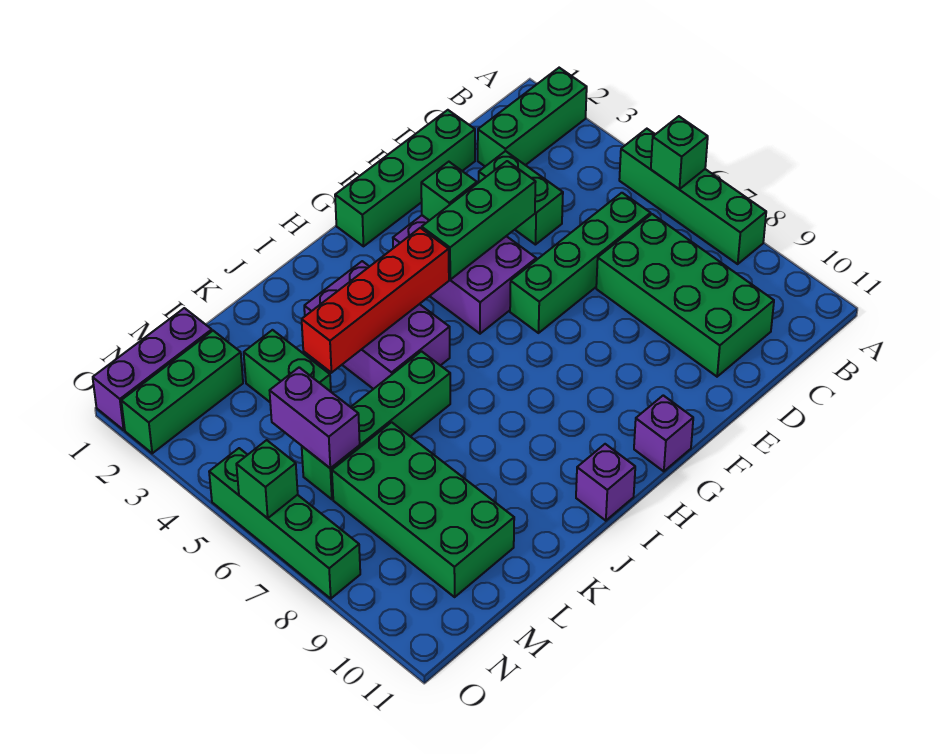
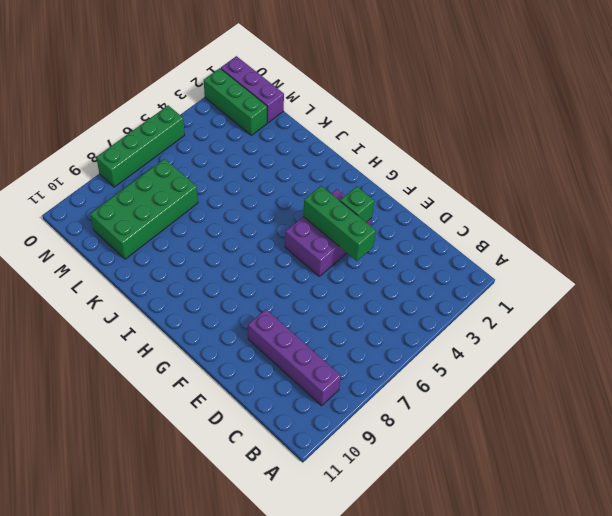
purple 1x4 brick [248,310,341,406] -> green 2x4 brick [596,214,774,377]
none -> green 1x3 brick [478,68,587,166]
none -> green 1x4 brick [619,129,766,264]
none -> green 1x4 brick [510,193,651,333]

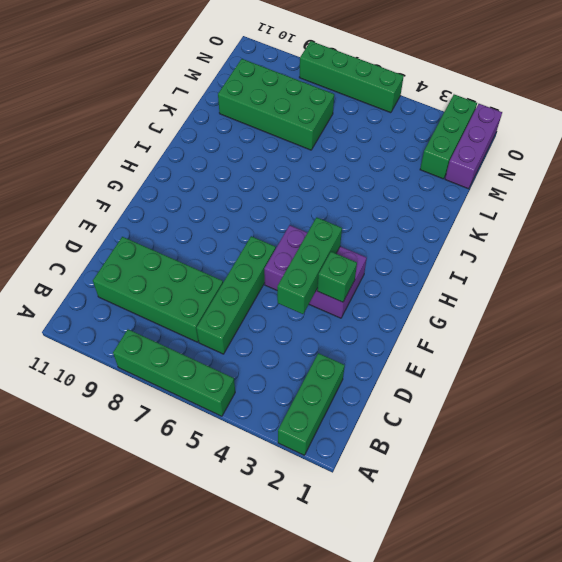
none -> green 1x4 brick [335,110,475,246]
none -> green 1x2 brick [479,151,563,245]
none -> purple 1x1 brick [634,395,693,471]

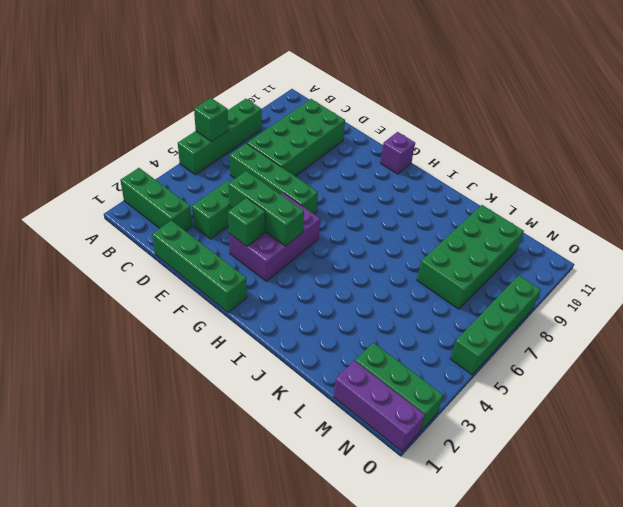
none -> purple 2x3 brick [304,261,450,389]
none -> purple 1x1 brick [576,444,635,521]
none -> green 1x4 brick [302,351,450,499]

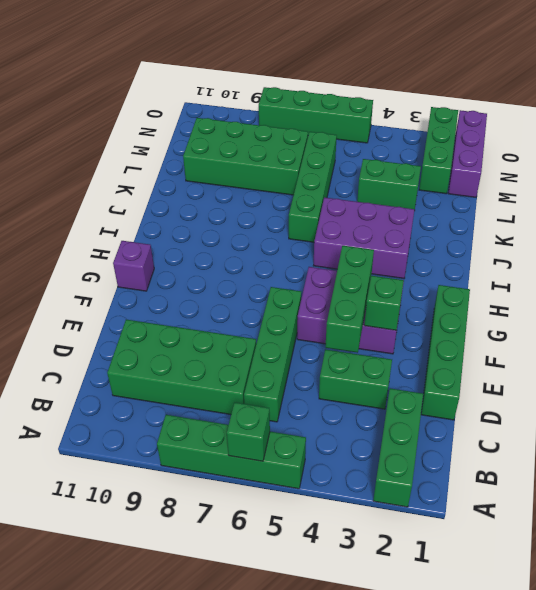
none -> purple 1x1 brick [576,444,635,521]
none -> red 1x4 brick [302,228,449,373]
none -> purple 1x2 brick [270,367,360,468]

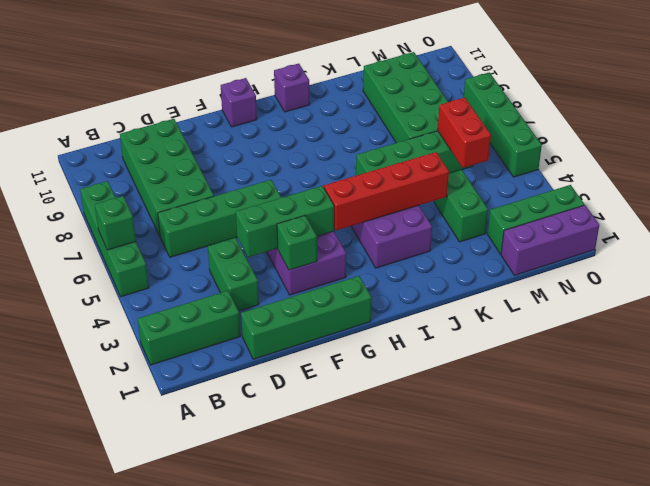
red 1x2 brick [438,98,491,168] -> purple 1x2 brick [270,367,360,468]
none -> green 1x1 brick [236,440,298,518]

